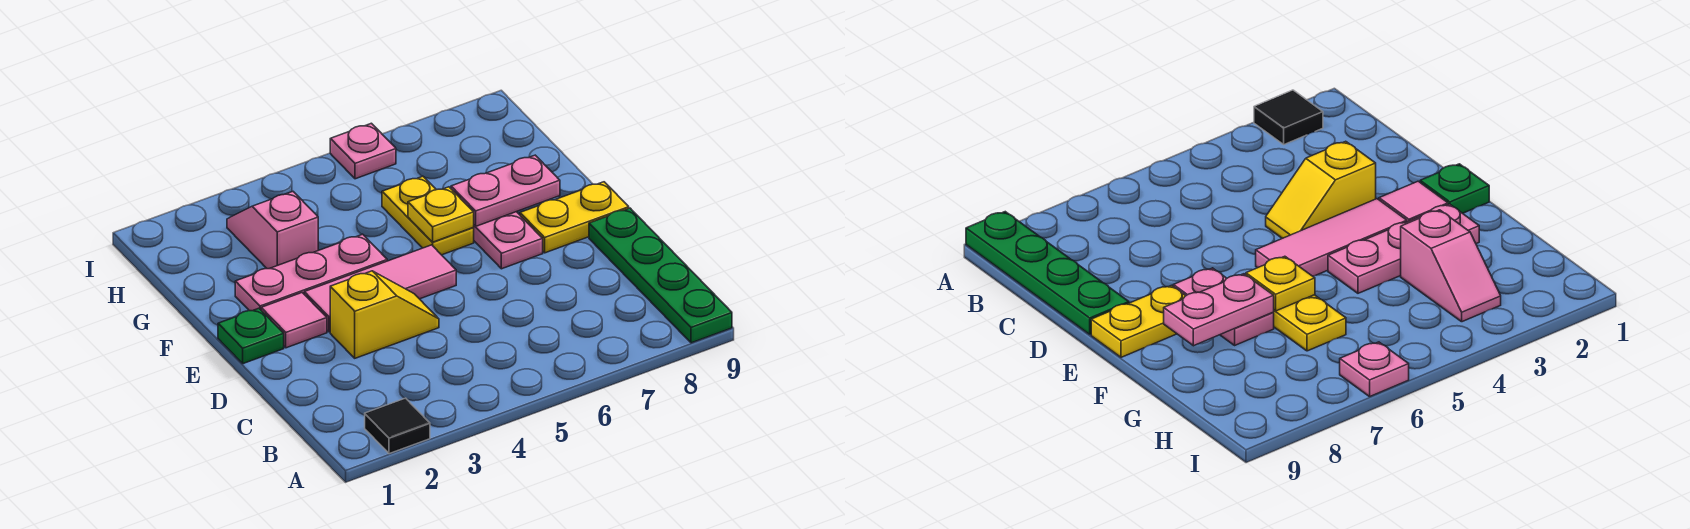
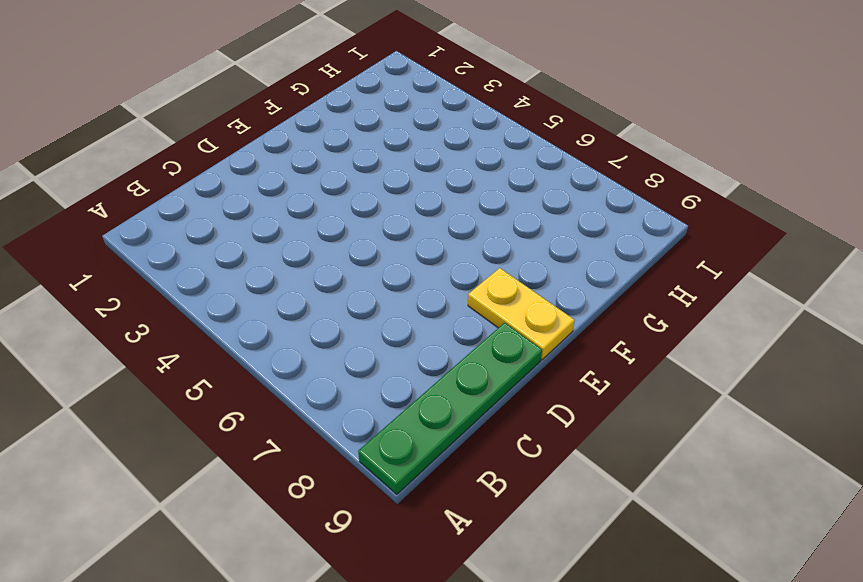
none -> black 1x1 tile [365,398,430,454]
none -> yellow 1x2 slope [330,271,439,358]
none -> green 1x1 plate [218,308,284,364]

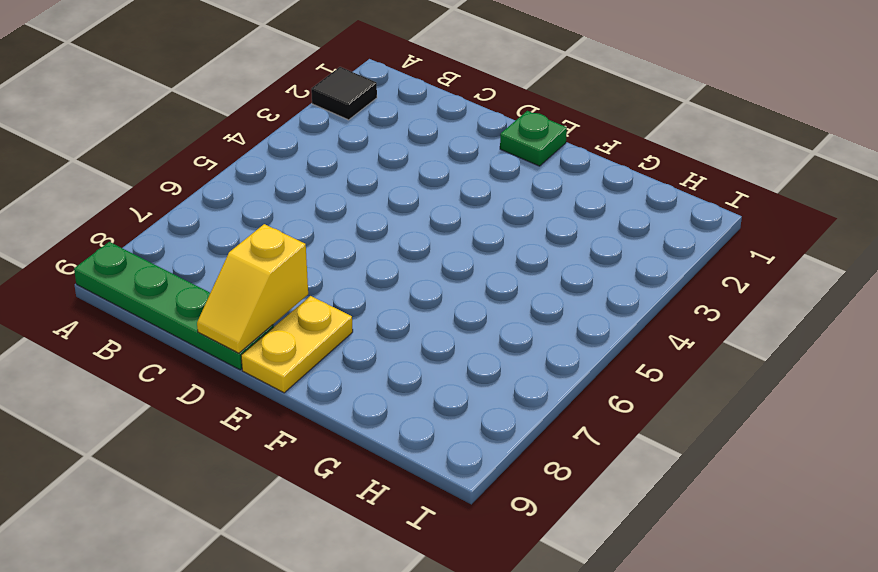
yellow 1x2 slope [197,224,308,353] -> yellow 1x2 slope moved to [330,271,439,358]
none -> pink 1x1 tile [261,293,327,348]
none -> pink 1x3 tile [304,245,456,332]
none -> pink 1x2 plate [473,212,543,269]

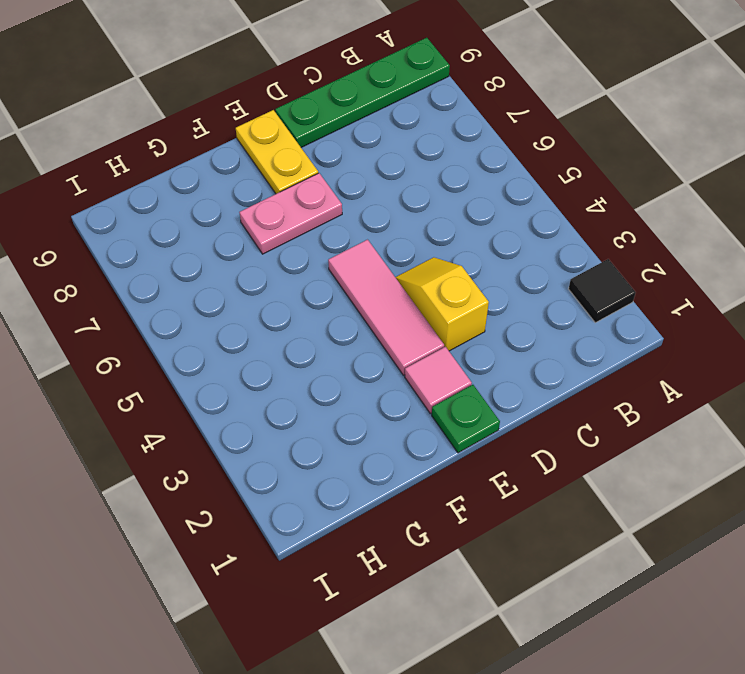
none -> pink 1x3 plate [235,234,387,311]
none -> yellow 1x2 plate [382,176,474,255]
none -> pink 1x2 slope [227,192,318,269]

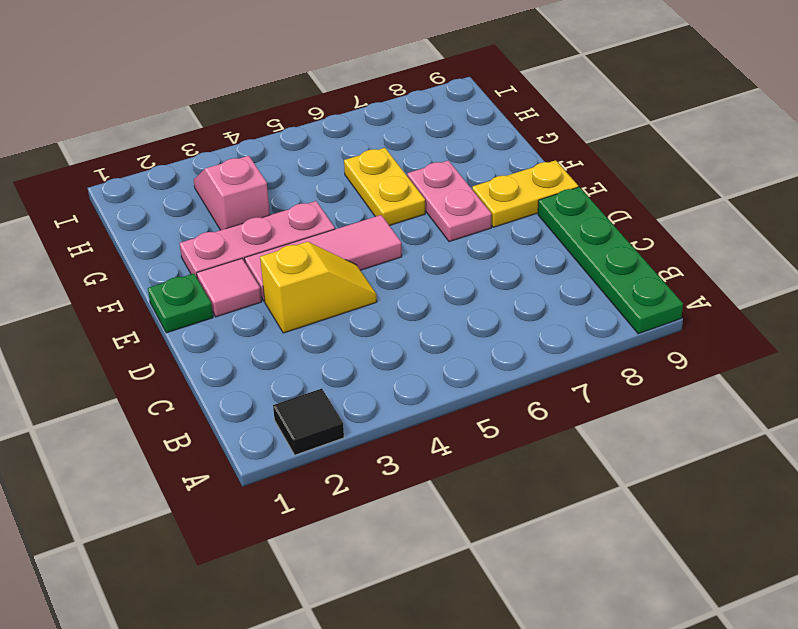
none -> pink 1x1 plate [330,123,396,179]
none -> yellow 1x1 plate [408,187,474,242]
none -> pink 1x2 plate [451,155,560,226]

